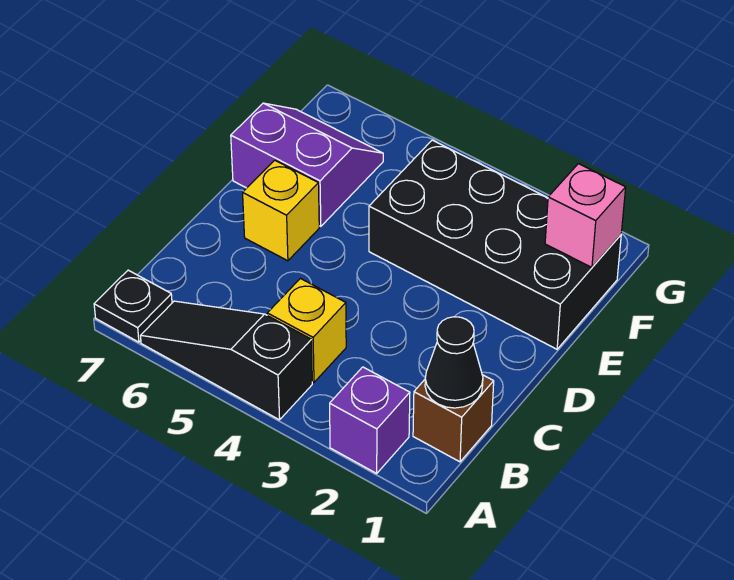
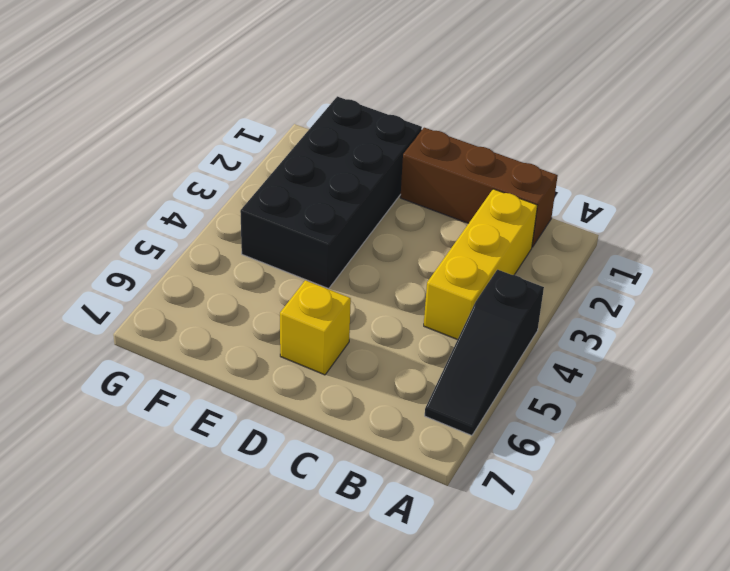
brown 1x3 brick [400,128,558,247] -> brown 1x1 brick [413,375,494,462]
yellow 1x3 brick [424,189,537,340] -> yellow 1x1 brick [267,278,346,382]
none -> purple 1x1 brick [330,367,410,473]
none -> black 1x1 plate [94,270,172,342]

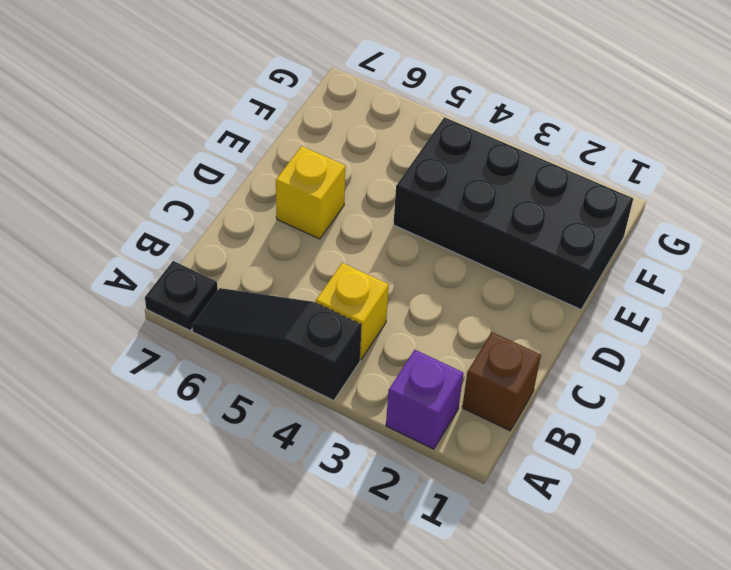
none -> purple 2x2 slope [231,103,383,226]
none -> black 1x1 cone [425,317,483,408]

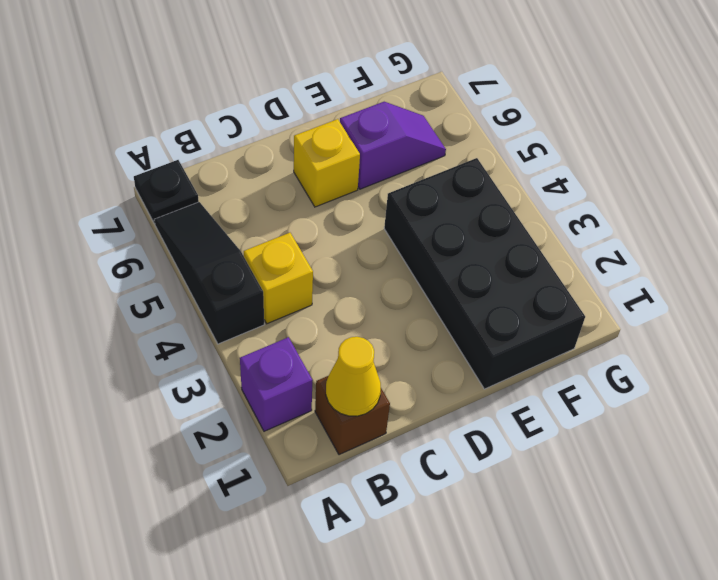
yellow 1x1 cone [326,337,381,416] -> black 1x1 cone [425,317,483,408]
purple 1x2 slope [340,102,446,189] -> purple 2x2 slope [231,103,383,226]
none -> pink 1x1 brick [545,164,626,267]

